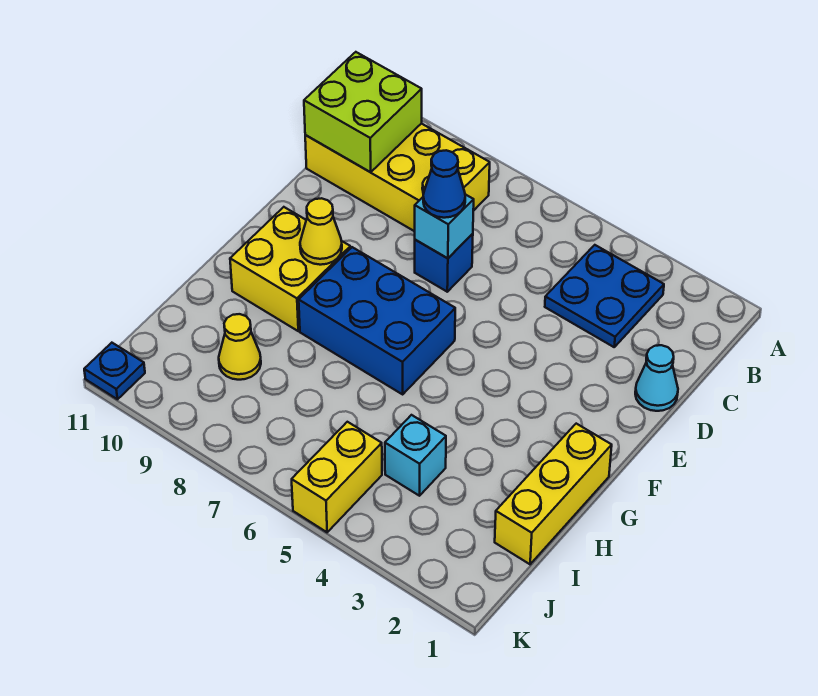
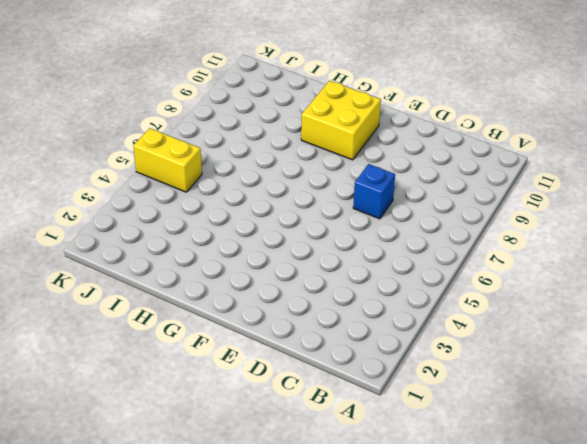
none -> blue 2x2 plate [545,245,664,347]
none -> yellow 2x4 brick [305,123,490,231]
none -> cyan 1x1 cone [635,345,678,411]

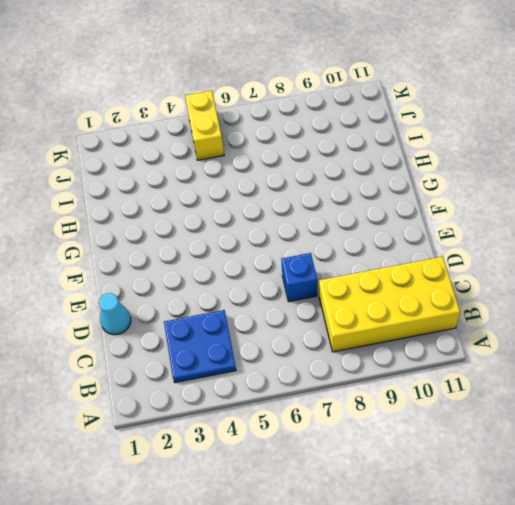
none -> blue 2x3 brick [299,247,455,394]
none -> yellow 2x2 brick [230,207,350,331]
none -> yellow 1x3 brick [495,424,612,564]

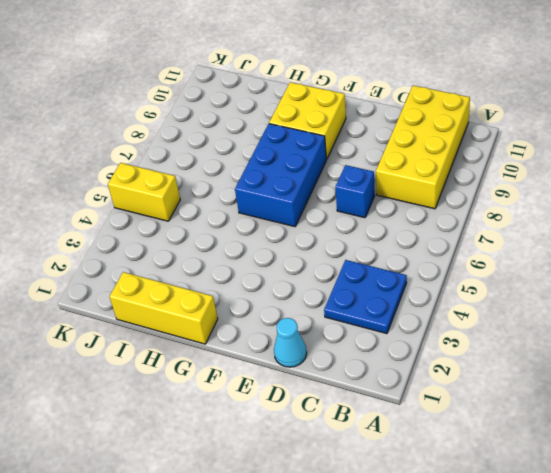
none -> cyan 1x1 brick [385,415,446,496]
none -> yellow 1x1 cone [219,314,261,380]
none -> blue 1x1 plate [84,343,145,399]

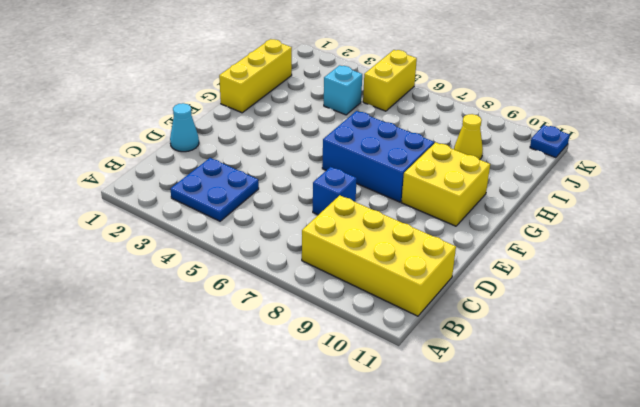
none -> lime 2x2 brick [304,52,422,172]
none -> cyan 1x1 brick [415,194,474,258]
none -> yellow 1x1 cone [300,198,342,265]

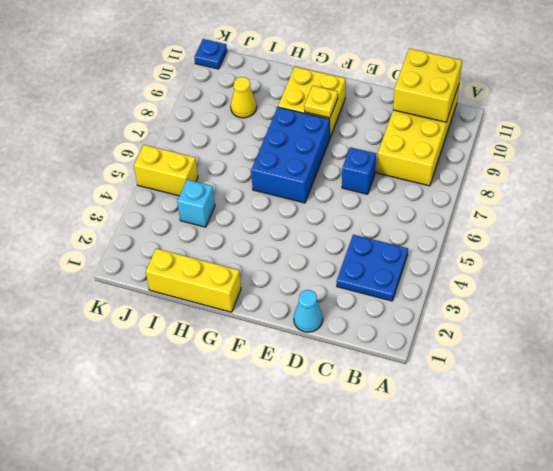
yellow 2x2 brick [393,48,462,122] -> lime 2x2 brick [304,52,422,172]
yellow 1x1 plate [304,86,338,118] -> yellow 1x1 cone [300,198,342,265]
none -> cyan 1x1 brick [415,194,474,258]
none -> blue 1x1 cone [423,150,465,218]

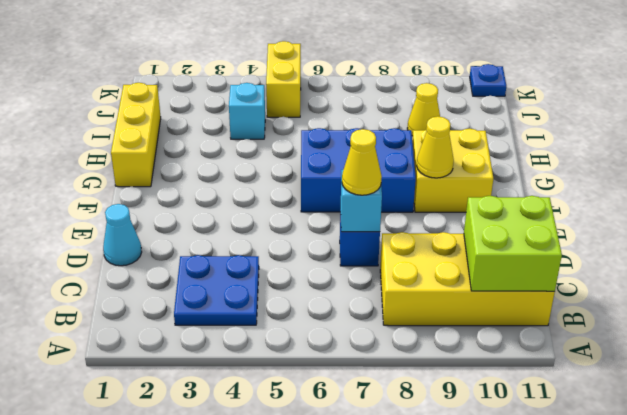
yellow 1x1 cone [342,129,382,195] -> blue 1x1 cone [423,150,465,218]

